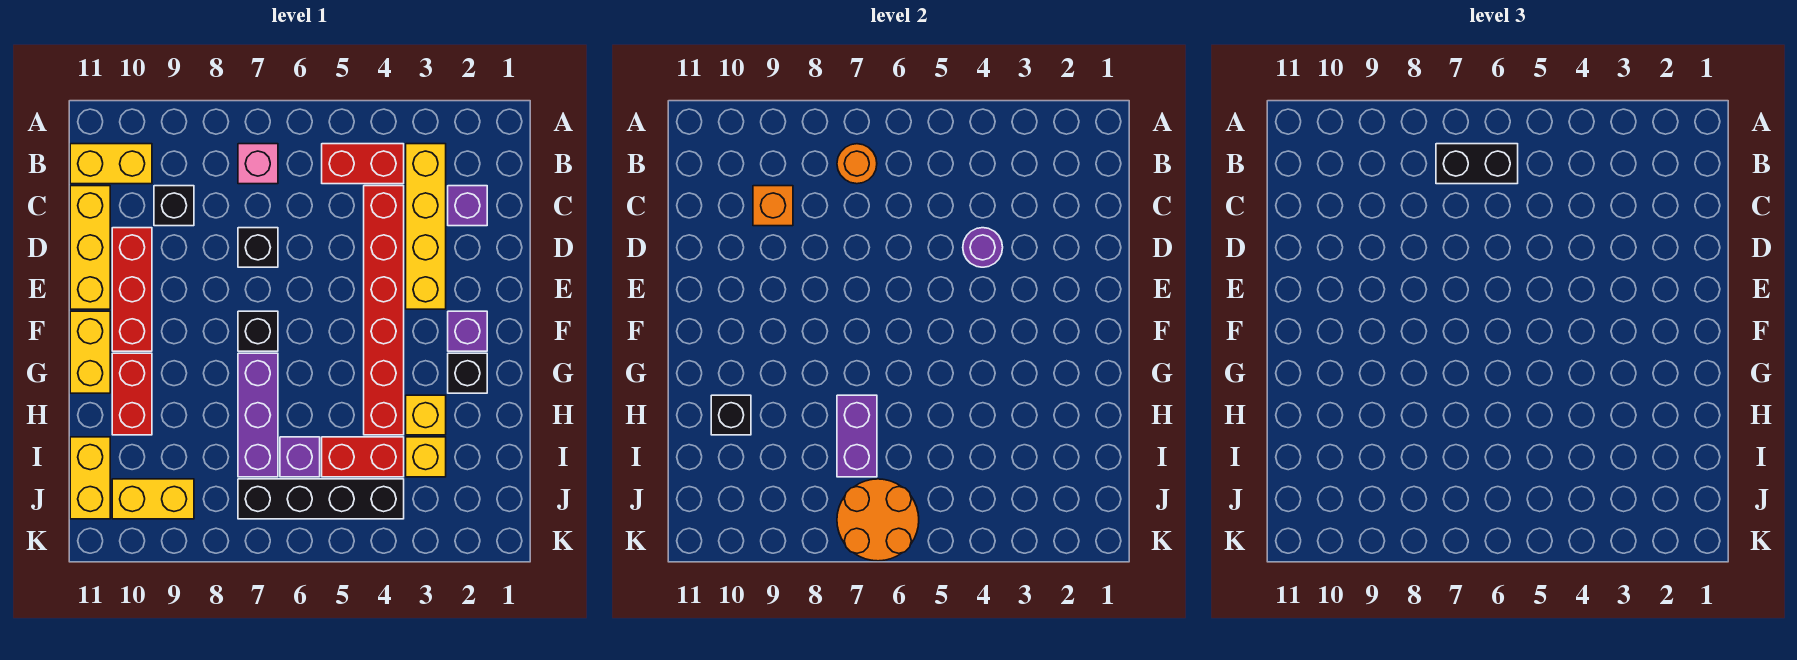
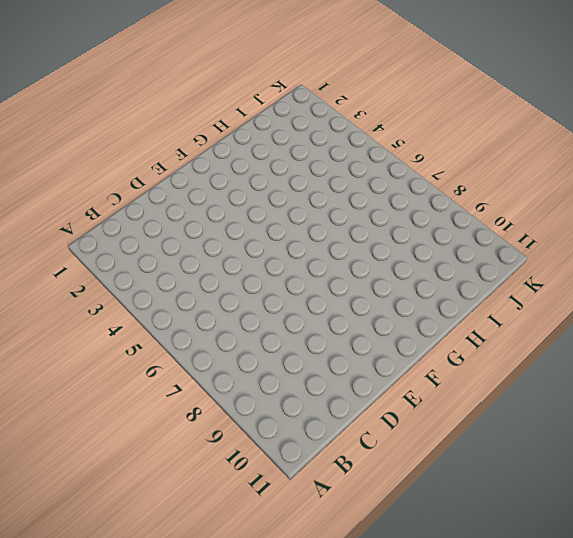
none -> yellow 1x4 brick [406,144,446,309]
none -> red 1x2 brick [322,144,404,184]
none -> pink 1x1 brick [238,144,278,184]
none -> yellow 1x2 brick [70,144,152,184]

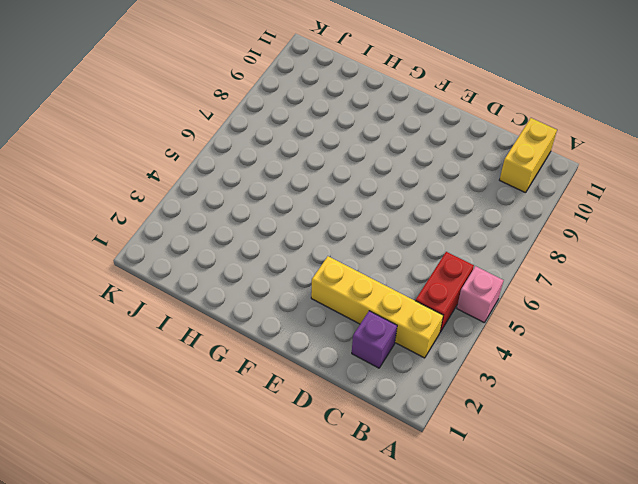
pink 1x1 brick [457,266,504,323] -> pink 1x1 brick moved to [238,144,278,184]
none -> red 1x6 brick [364,186,404,435]
none -> black 1x1 brick [154,186,194,226]
none -> yellow 1x3 brick [70,186,110,309]
none -> black 1x1 brick [238,228,278,267]

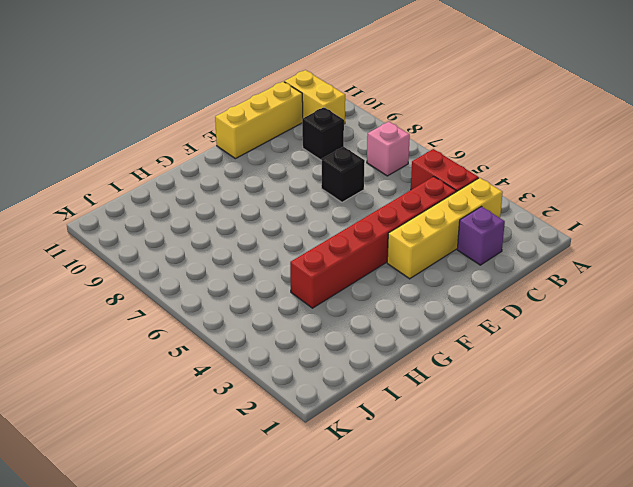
none -> red 1x3 brick [112,228,152,351]
none -> purple 1x1 brick [448,311,487,351]
none -> black 1x1 brick [238,311,278,351]
none -> yellow 1x2 brick [70,311,110,393]

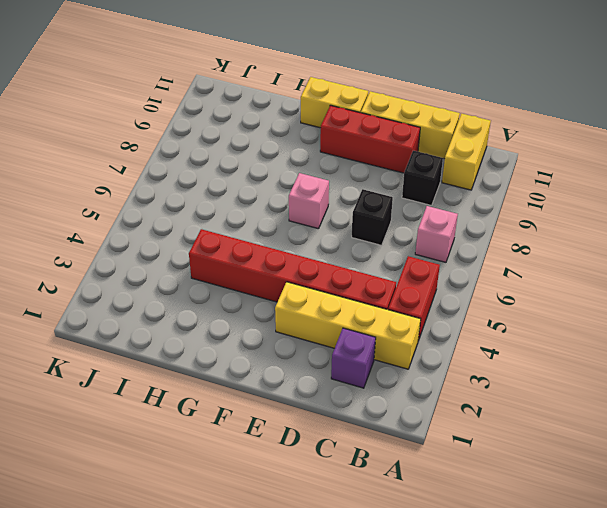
pink 1x1 brick [289,173,329,229] -> black 1x1 brick [238,311,278,351]
none -> purple 1x1 brick [448,311,487,351]
none -> black 1x1 brick [448,353,487,393]
none -> purple 1x3 brick [238,353,278,477]
none -> red 1x2 brick [112,353,152,435]

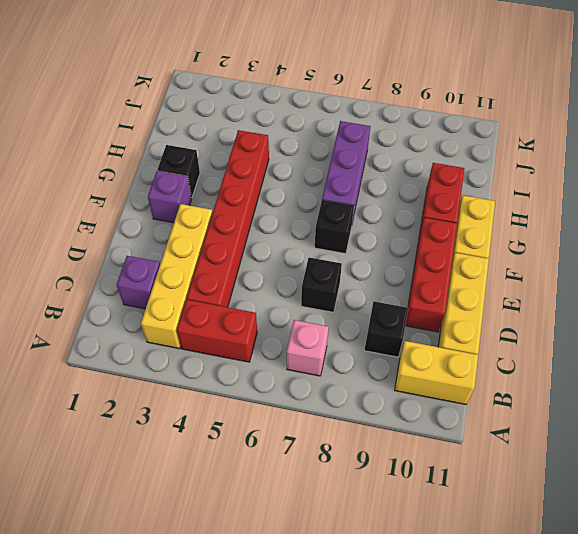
none -> yellow 1x1 brick [406,395,446,435]
none -> yellow 1x1 brick [406,437,446,477]
none -> red 1x2 brick [322,437,404,477]
none -> purple 1x1 brick [280,437,320,477]

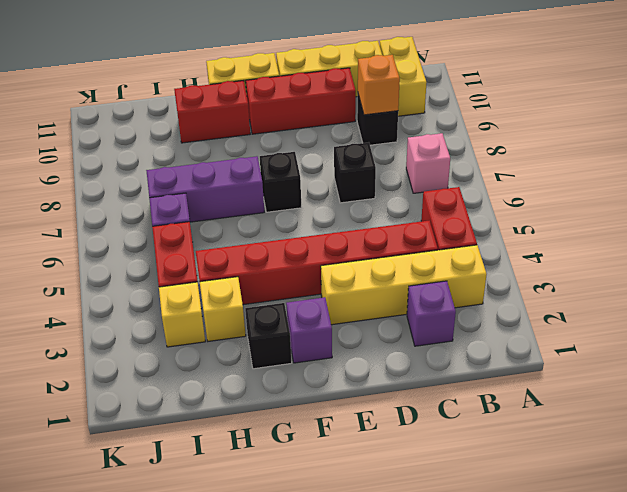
none -> yellow 1x2 brick [70,437,110,519]
none -> black 1x4 brick [238,479,404,519]
none -> yellow 1x2 brick [112,479,194,519]
none -> orange 1x1 round brick [837,144,877,184]

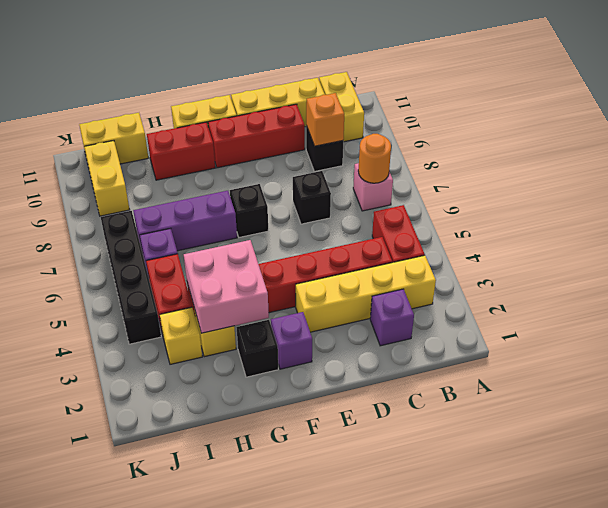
pink 2x2 brick [184,240,269,333] -> none
none -> purple 1x1 round brick [963,228,1003,267]
none -> purple 1x2 brick [837,395,877,477]
none -> black 1x1 brick [711,395,751,435]
none -> orange 2x2 round brick [837,479,919,561]

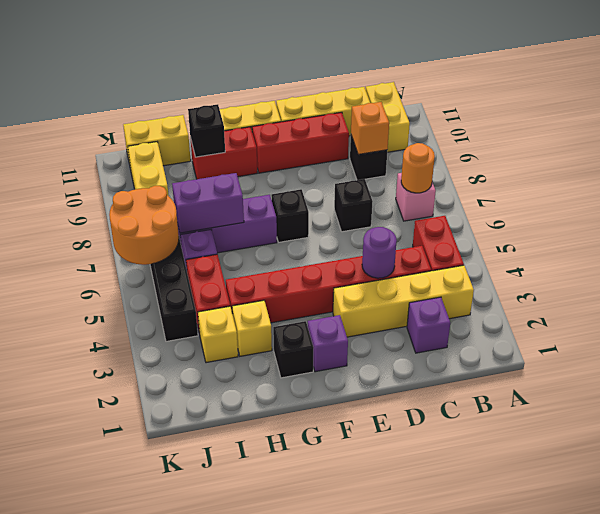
none -> black 1x2 brick [1436,144,1518,184]

